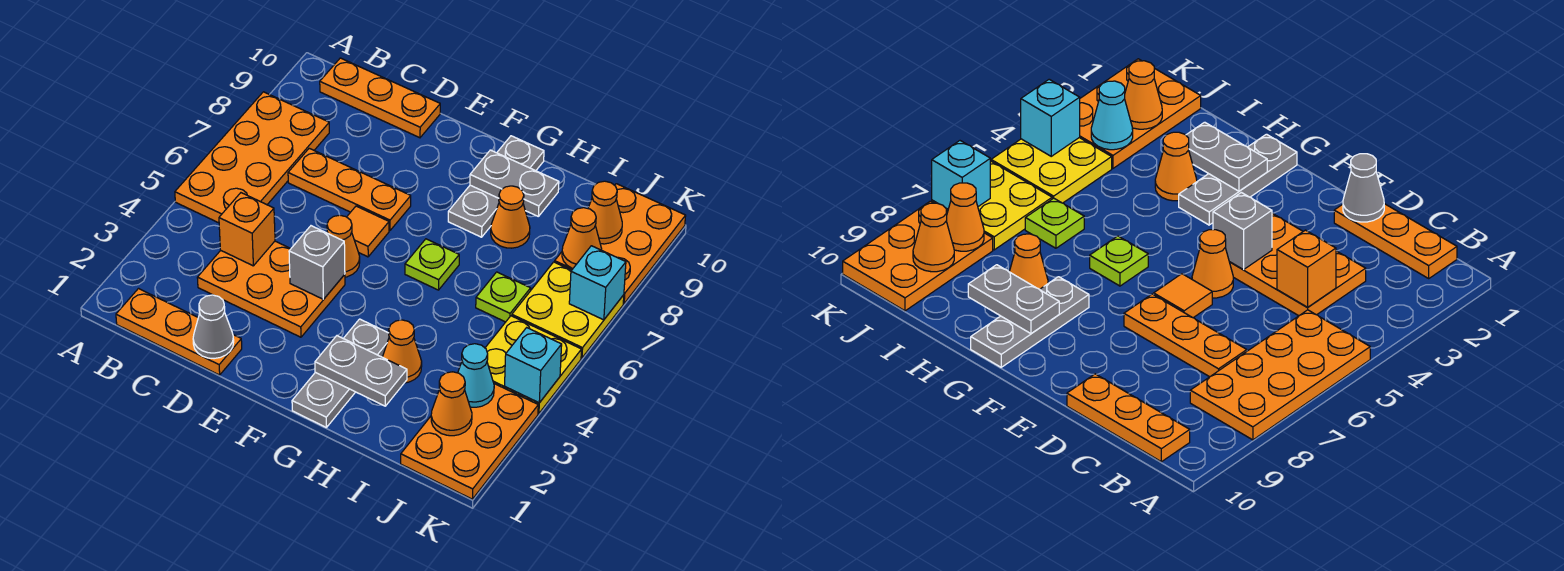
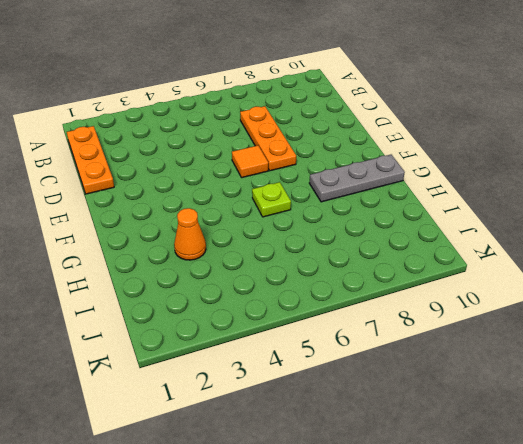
none -> orange 2x4 plate [175,92,329,223]
none -> orange 1x3 plate [320,58,440,138]
none -> orange 2x3 plate [197,241,345,337]

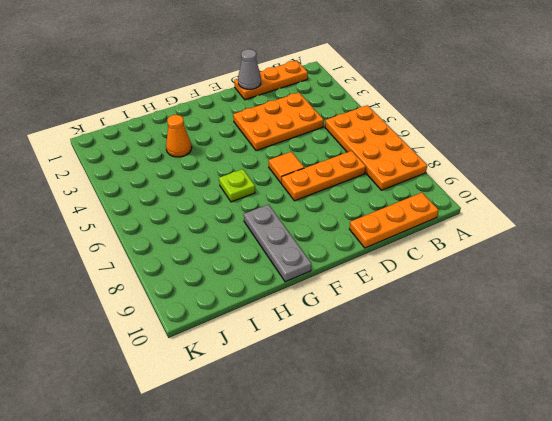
none -> orange 1x1 cone [327,215,360,277]
none -> grey 1x3 plate [292,319,389,428]
none -> orange 1x1 cone [491,186,530,248]

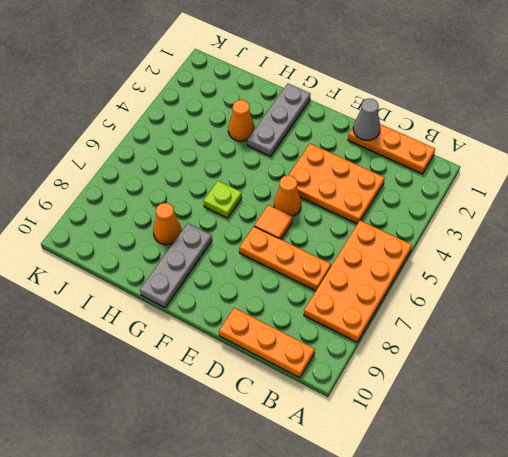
none -> lime 1x1 plate [476,272,531,322]
none -> orange 2x3 plate [401,384,538,499]
none -> yellow 2x2 plate [485,316,582,414]

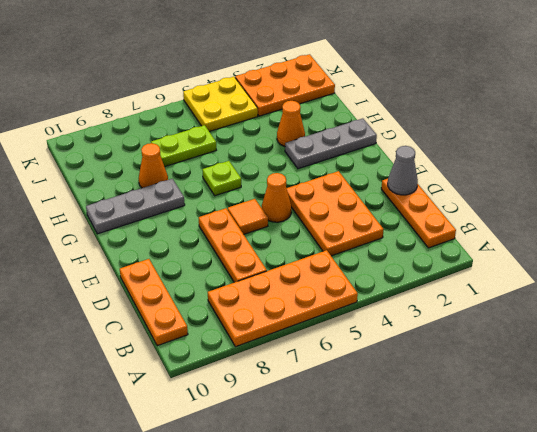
lime 1x2 plate [151,125,216,167] -> lime 1x1 plate [476,272,531,322]
none -> yellow 2x2 plate [512,262,624,358]
none -> orange 2x3 plate [555,184,686,303]
none -> orange 1x1 brick [219,193,275,266]

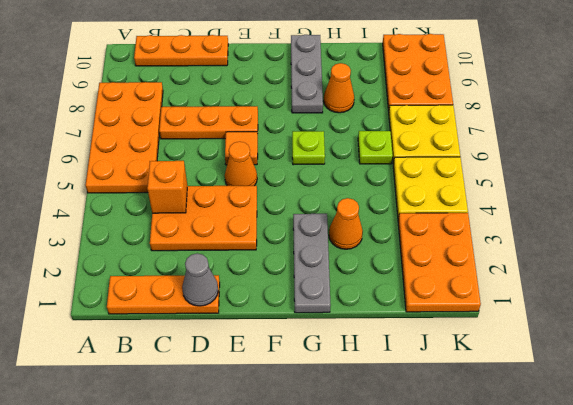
none -> grey 1x1 brick [289,226,345,299]
none -> grey 1x2 plate [315,336,407,406]
none -> grey 1x2 plate [470,150,559,216]

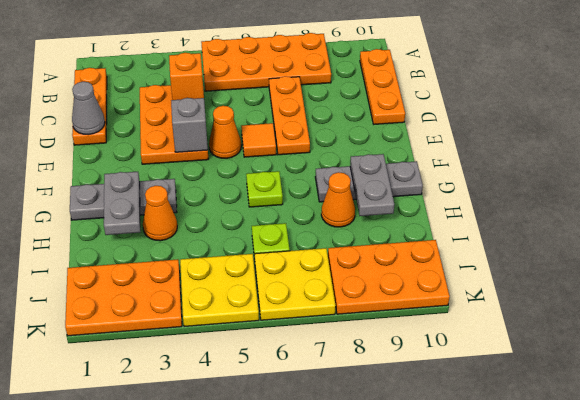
none -> orange 1x1 cone [431,372,472,436]
none -> cyan 1x1 cone [458,344,494,407]
none -> orange 1x1 cone [562,208,602,268]

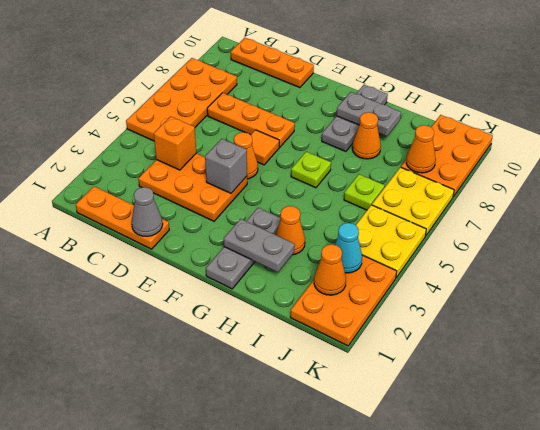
none -> orange 1x1 cone [588,181,622,244]
none -> cyan 1x1 brick [505,328,562,403]
none -> cyan 1x1 brick [569,246,626,320]

